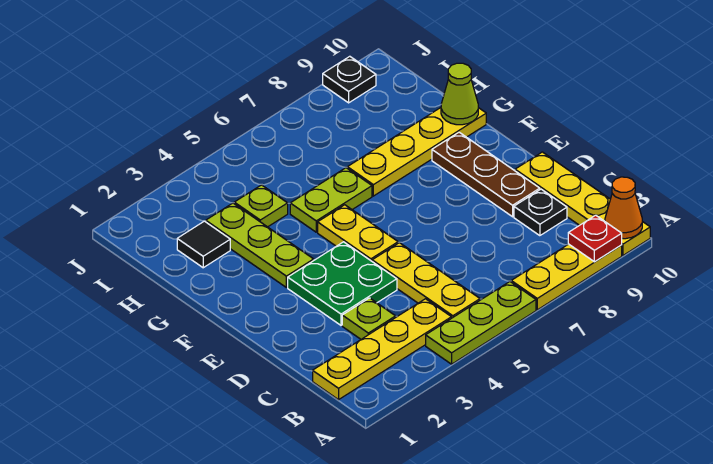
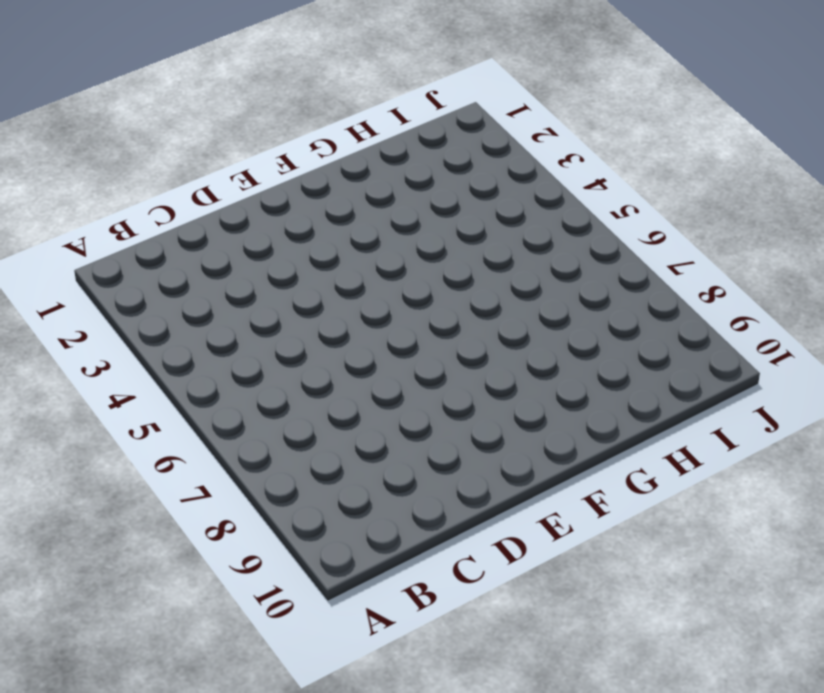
none -> lime 1x3 plate [426,282,536,364]
none -> yellow 1x3 plate [511,244,622,310]
none -> yellow 1x4 plate [515,152,650,255]

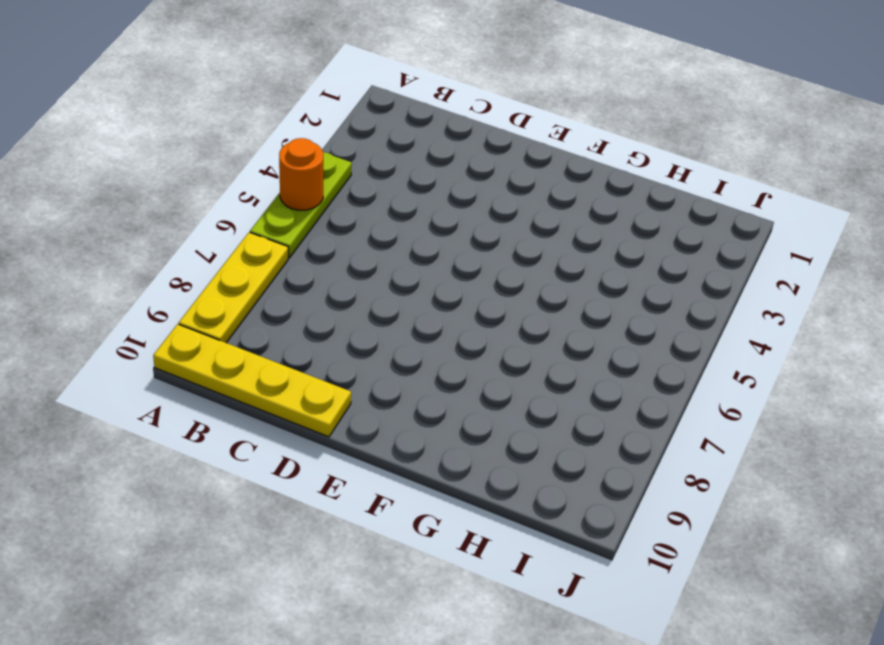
orange 1x1 round brick [279,138,323,210] -> none
none -> yellow 1x4 plate [313,299,451,400]
none -> yellow 1x3 plate [372,243,480,318]
none -> lime 1x1 plate [342,298,396,339]

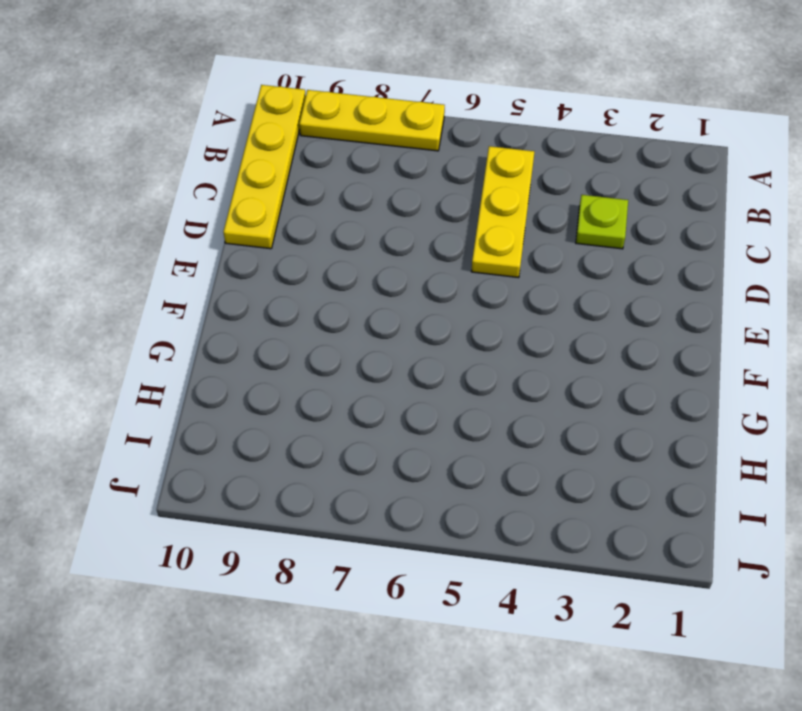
none -> lime 1x3 plate [426,282,536,364]
none -> yellow 1x4 plate [313,299,451,400]
none -> black 1x1 plate [514,189,567,236]

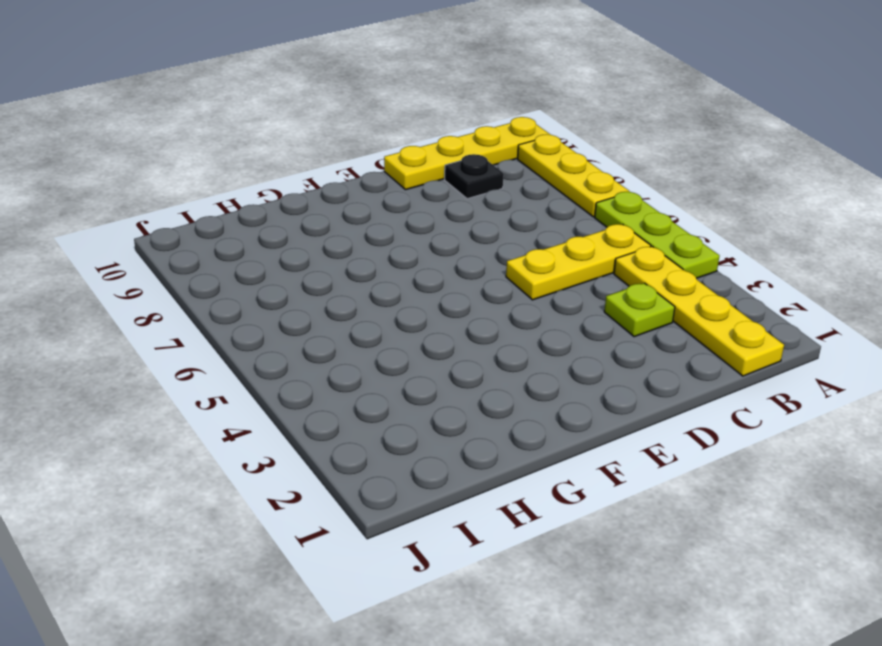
none -> green 2x2 plate [288,242,397,325]
none -> brown 1x3 plate [432,132,540,217]
none -> yellow 1x2 plate [318,205,398,261]

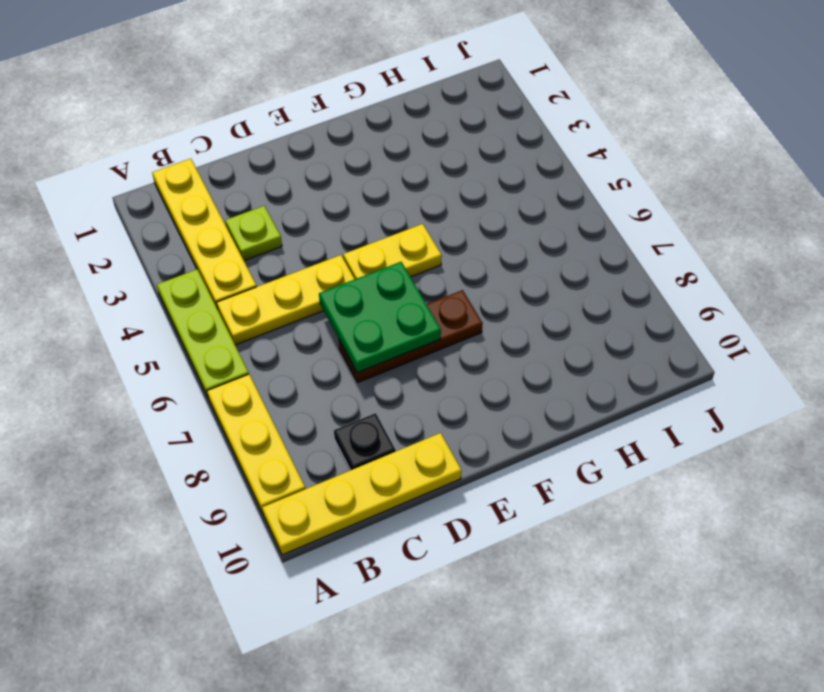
green 2x2 plate [319,262,441,373] -> green 2x2 plate moved to [288,242,397,325]
brown 1x3 plate [339,290,483,382] -> brown 1x3 plate moved to [432,132,540,217]
none -> lime 1x3 plate [206,203,314,287]
none -> lime 1x2 plate [290,168,372,232]
none -> yellow 1x4 plate [347,108,486,196]

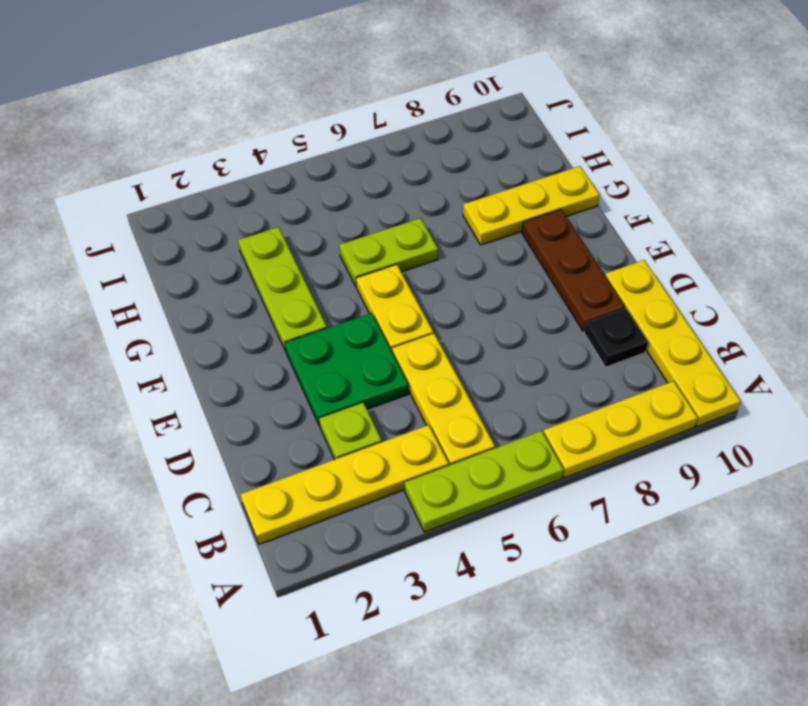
yellow 1x3 plate [463,166,600,245] -> yellow 1x4 plate [347,108,486,196]
none -> black 1x1 tile [177,221,230,268]
none -> lime 1x1 plate [234,185,288,227]
none -> black 1x1 plate [323,56,376,103]

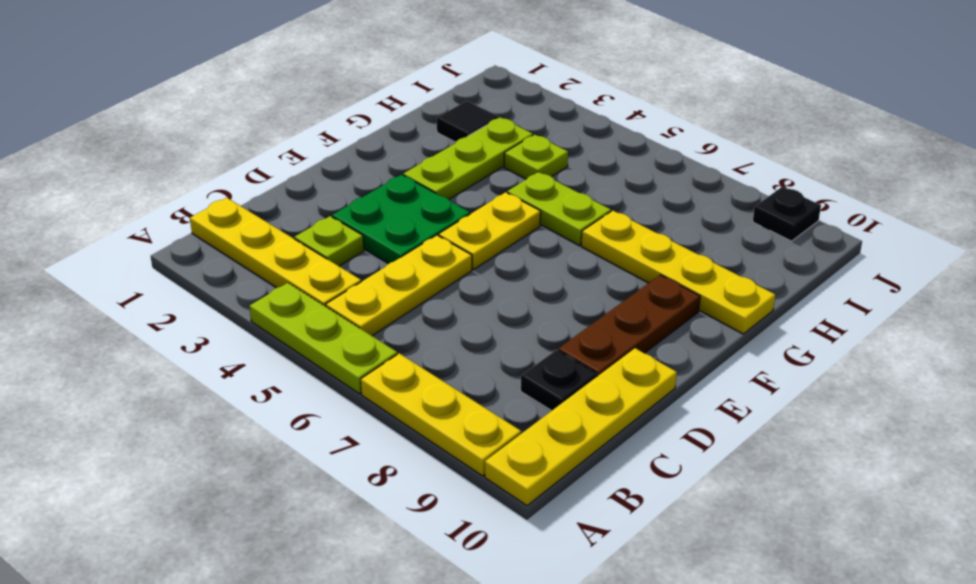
none -> red 1x1 plate [568,215,622,262]
none -> orange 1x1 cone [605,177,642,239]
none -> lime 1x1 cone [441,63,478,125]

